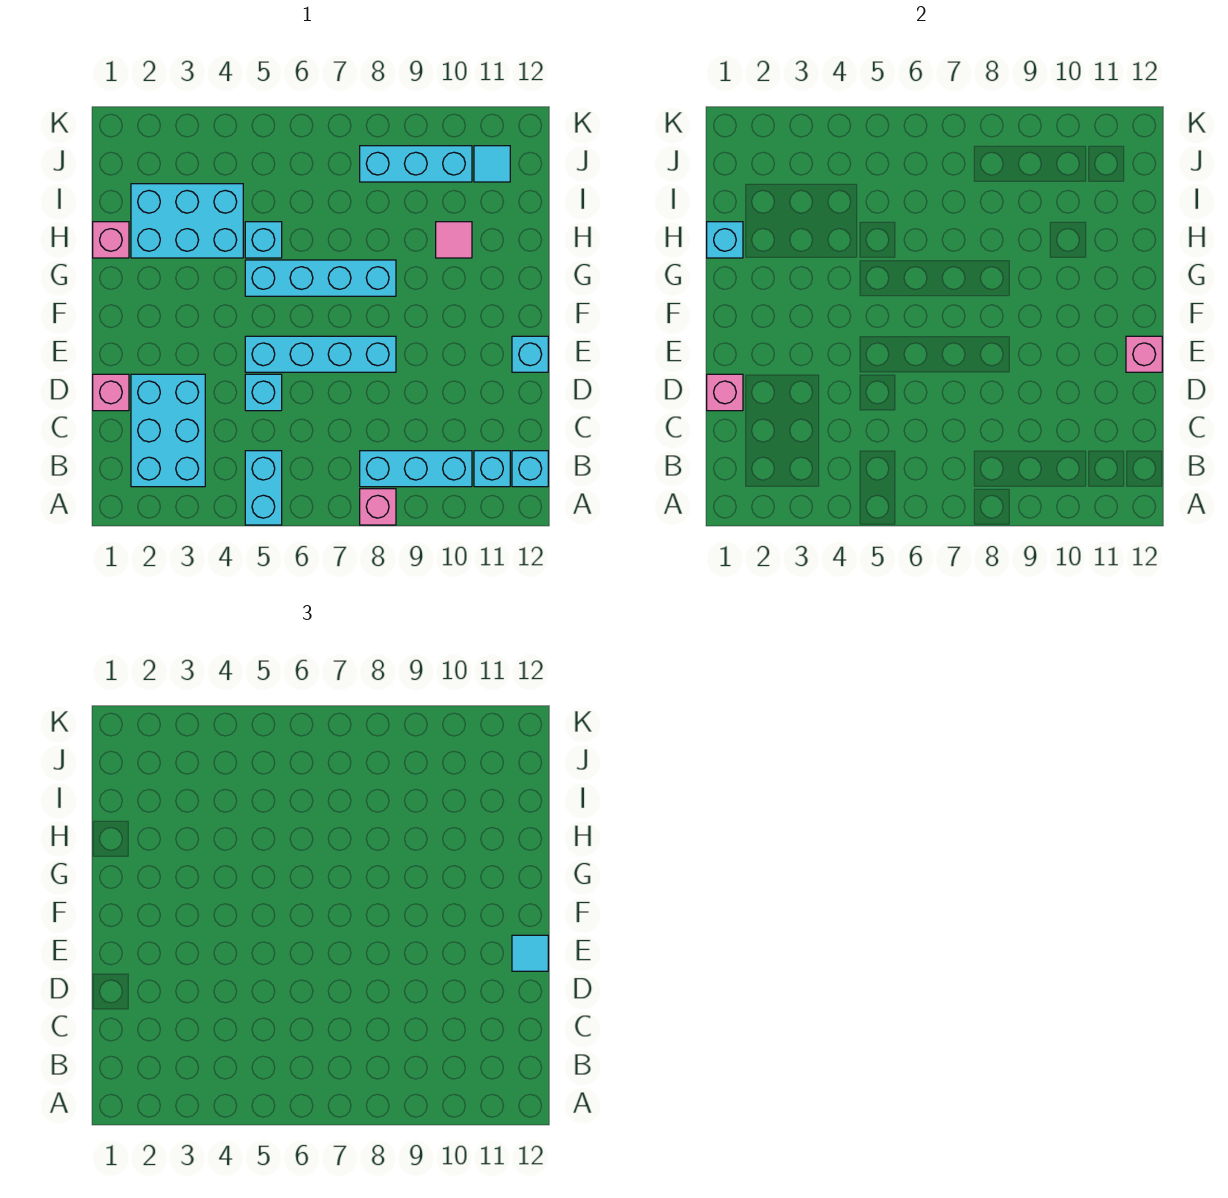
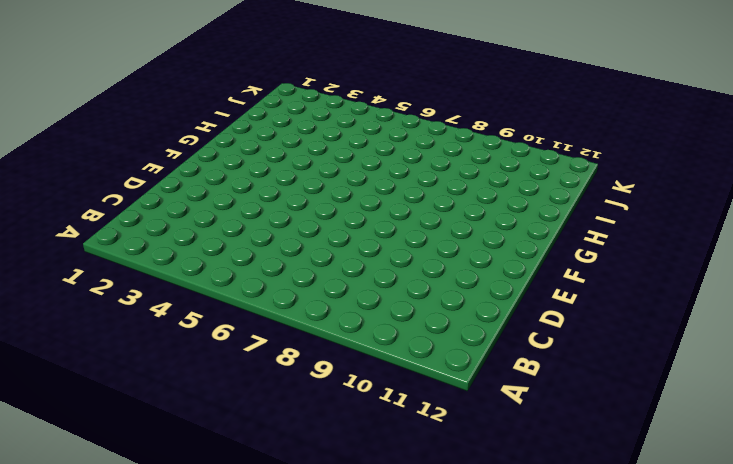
none -> cyan 1x2 brick [245,451,282,525]
none -> pink 1x1 brick [360,489,396,525]
none -> cyan 2x3 brick [131,374,205,487]

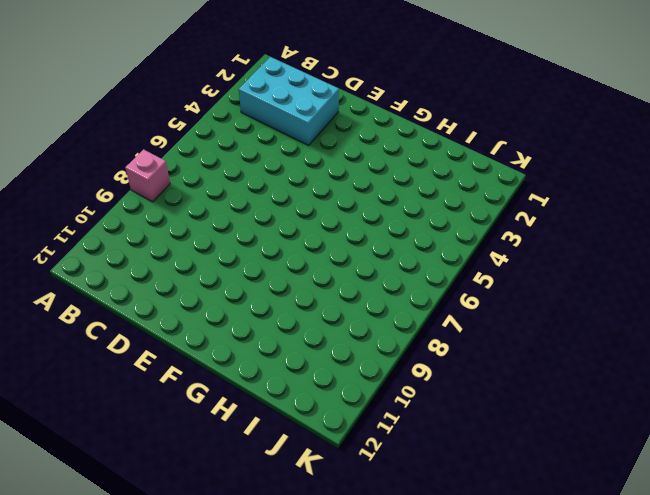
none -> cyan 1x2 brick [245,451,282,525]
none -> cyan 1x3 brick [360,451,472,487]
none -> cyan 1x1 brick [474,451,510,487]

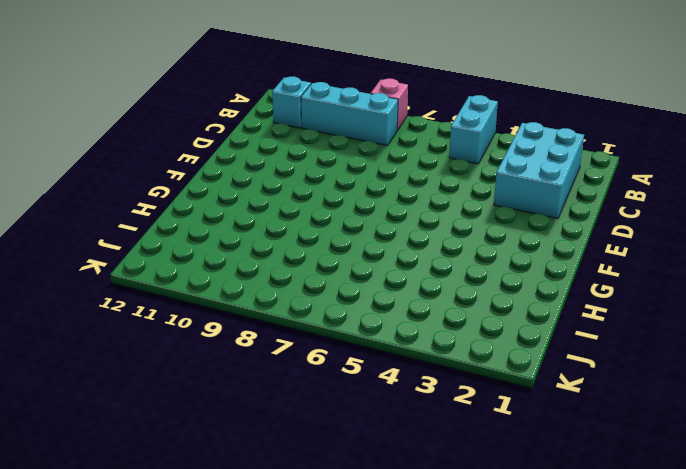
none -> cyan 1x1 brick [512,451,548,487]
none -> pink 1x1 brick [93,374,129,411]
none -> cyan 1x1 brick [245,374,282,411]

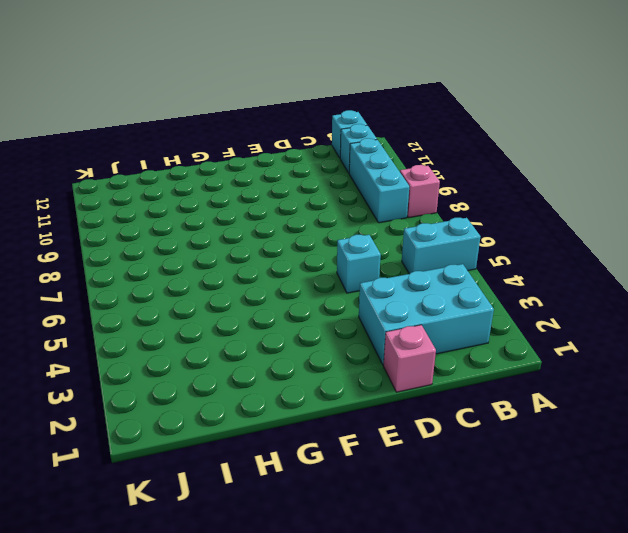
none -> cyan 1x4 brick [245,336,396,372]
none -> cyan 1x1 brick [512,336,548,372]
none -> cyan 1x4 brick [245,260,396,296]

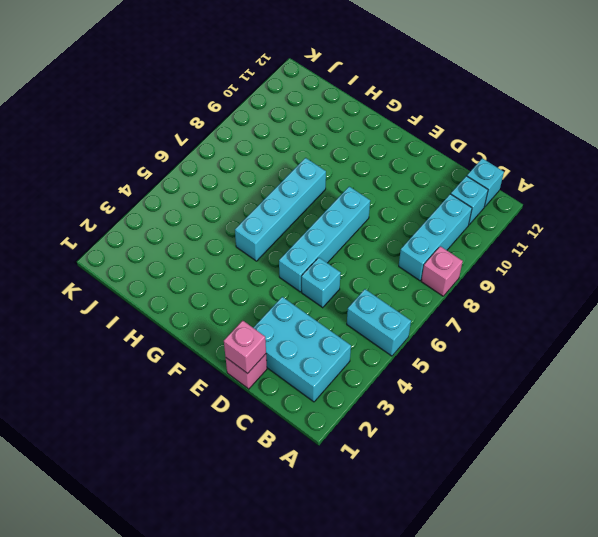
none -> cyan 1x1 brick [512,336,548,372]
none -> pink 1x1 brick [93,222,129,258]
none -> cyan 2x3 brick [131,184,243,258]

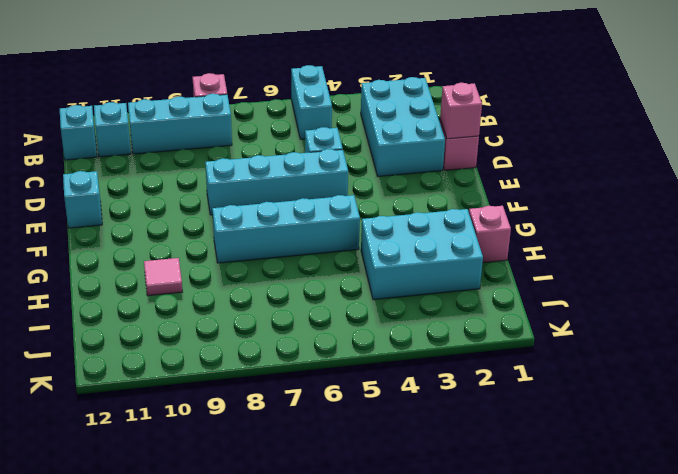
none -> cyan 1x1 brick [245,222,282,258]
none -> cyan 1x3 brick [360,146,472,182]
none -> cyan 1x1 tile [474,146,510,182]

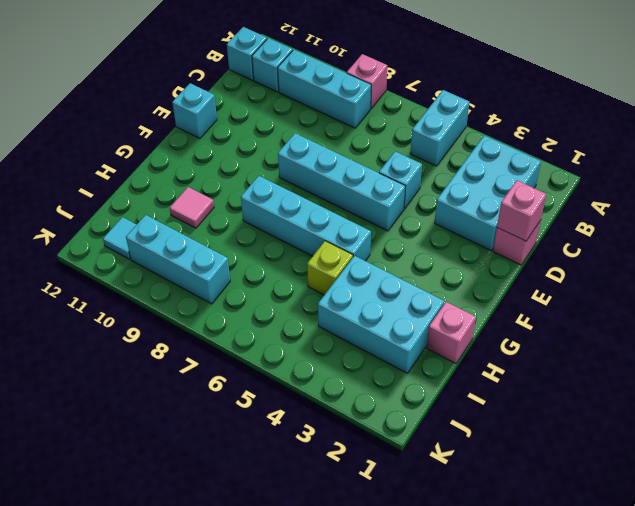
lime 1x1 brick [307,241,353,295] -> cyan 1x1 brick [245,222,282,258]
none -> pink 1x1 brick [1126,336,1162,372]
none -> cyan 1x1 brick [707,222,743,258]
none -> cyan 1x1 tile [512,935,548,971]

